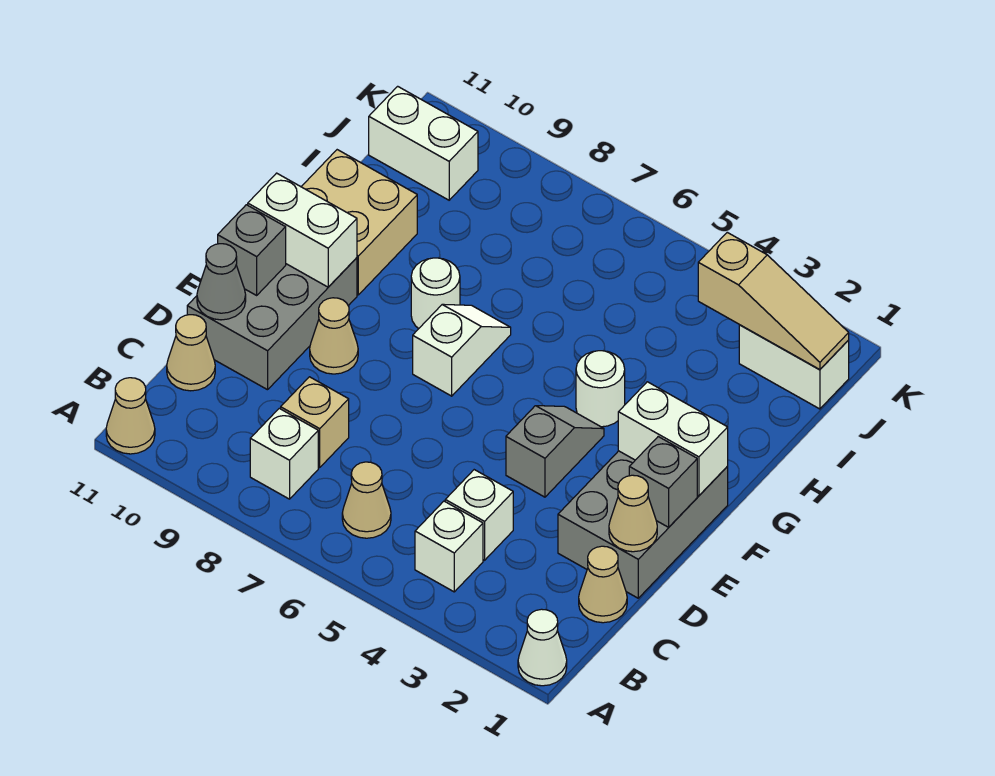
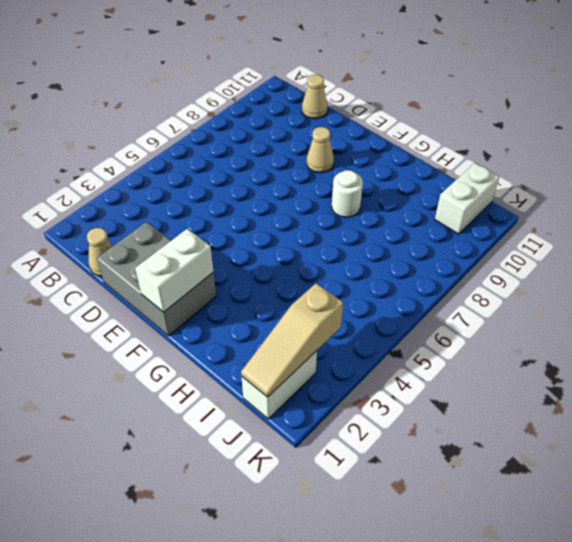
none -> white 1x1 cone [518,609,567,686]
none -> tan 1x1 cone [106,378,155,454]
none -> white 1x1 brick [415,501,483,592]

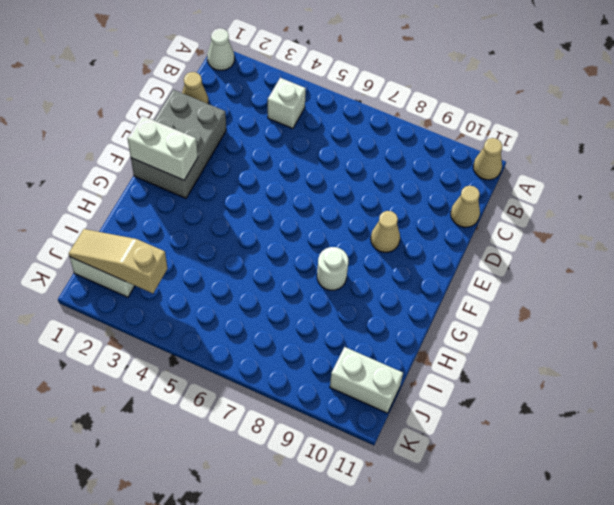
none -> tan 1x1 cone [342,462,391,538]
none -> white 1x1 brick [250,408,318,499]
none -> white 1x1 brick [445,470,513,560]

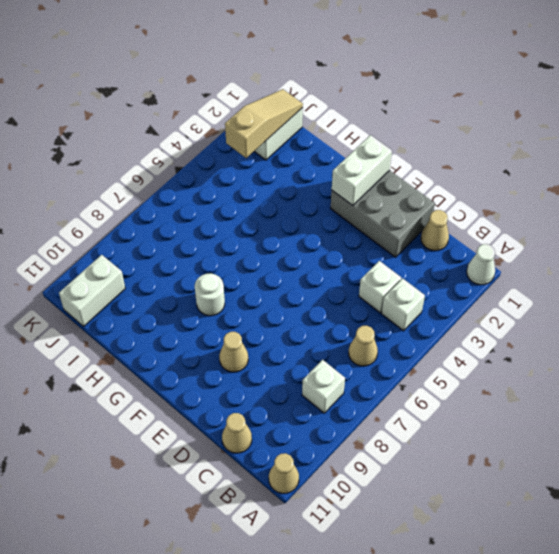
none -> tan 1x1 brick [281,377,349,467]
none -> grey 2x3 brick [187,258,357,390]
none -> grey 1x2 slope [506,406,604,497]

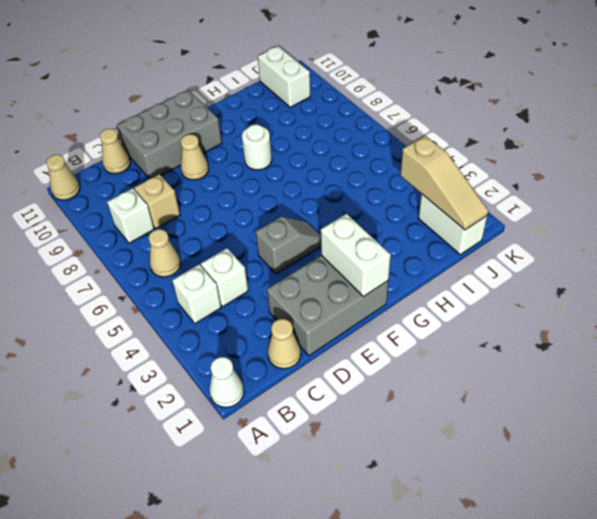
none -> white 1x2 slope [413,304,511,396]
none -> white 1x1 round brick [576,351,625,427]
none -> tan 2x2 brick [301,150,417,295]

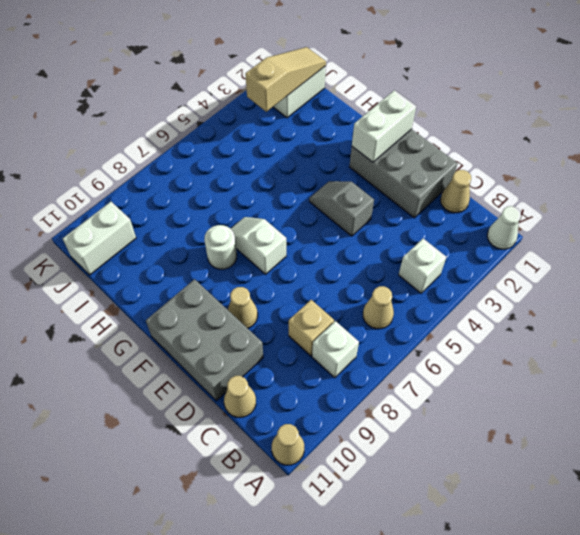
none -> white 1x1 brick [445,470,513,560]
none -> white 1x1 round brick [576,351,625,427]
none -> tan 2x2 brick [301,150,417,295]

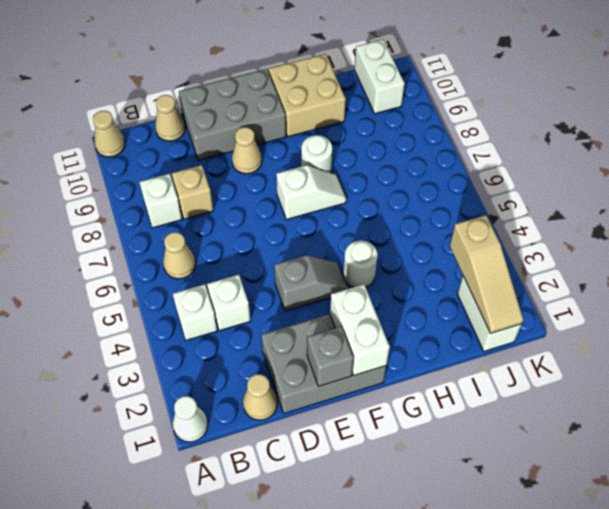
none -> tan 1x1 cone [609,475,657,552]
none -> grey 1x1 cone [197,244,246,320]
none -> grey 1x1 brick [218,205,286,295]

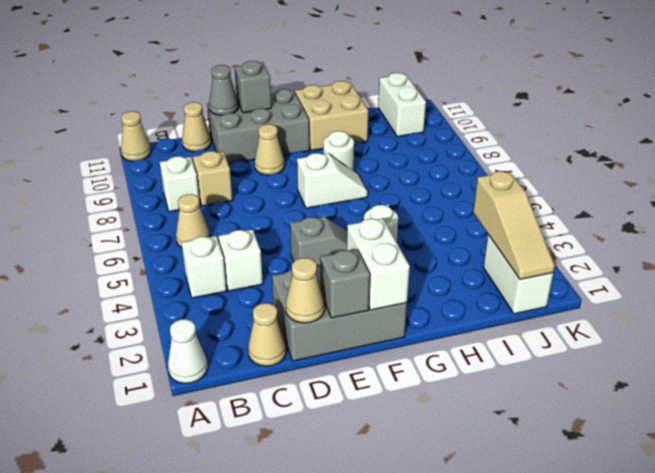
none -> white 1x2 brick [248,173,357,287]

